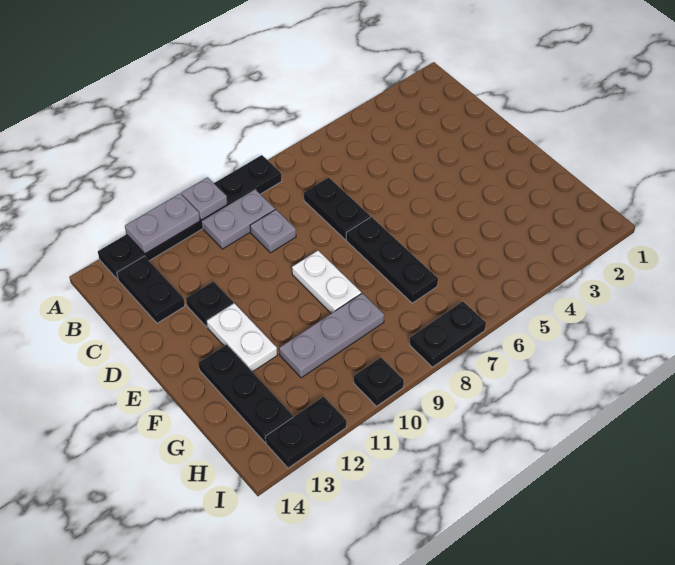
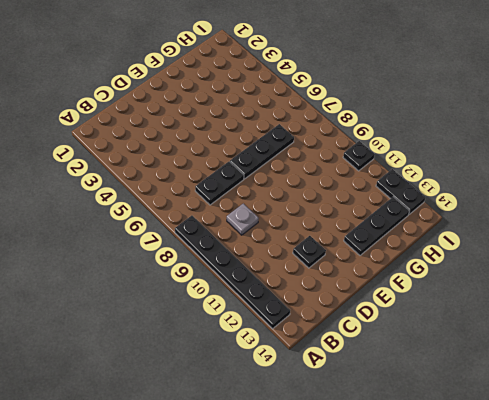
none -> grey 1x2 plate [202,190,275,249]
none -> black 1x2 plate [117,256,185,323]
none -> white 1x2 plate [292,251,361,313]

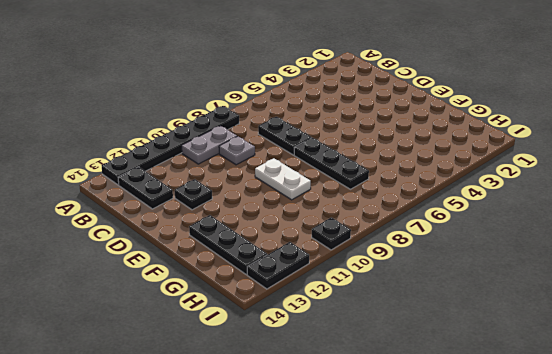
none -> white 1x2 plate [207,303,277,372]
none -> grey 1x3 plate [279,293,384,378]
none -> black 1x2 plate [410,301,486,367]

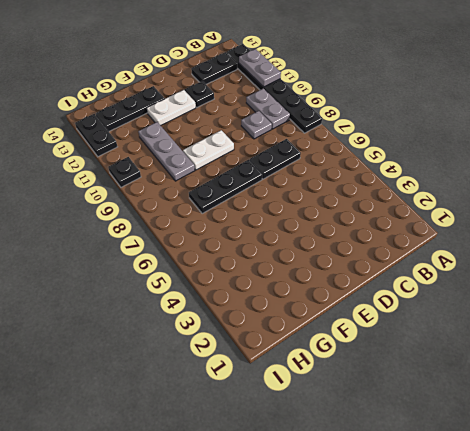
none -> black 1x2 plate [410,301,486,367]
none -> grey 1x1 plate [182,177,228,220]

